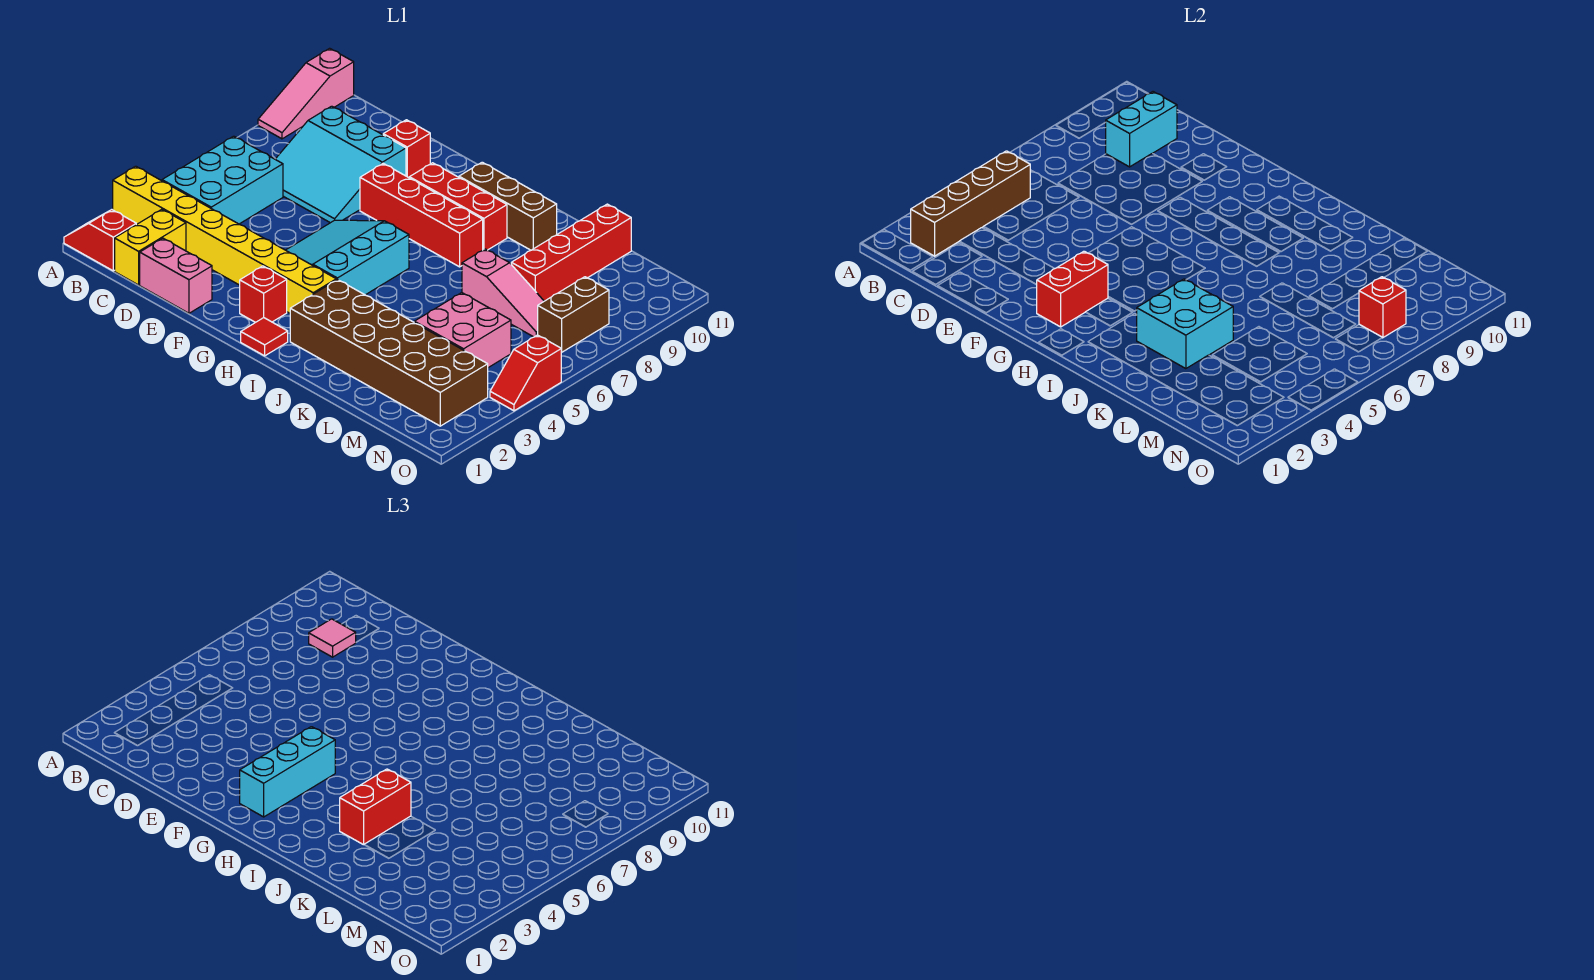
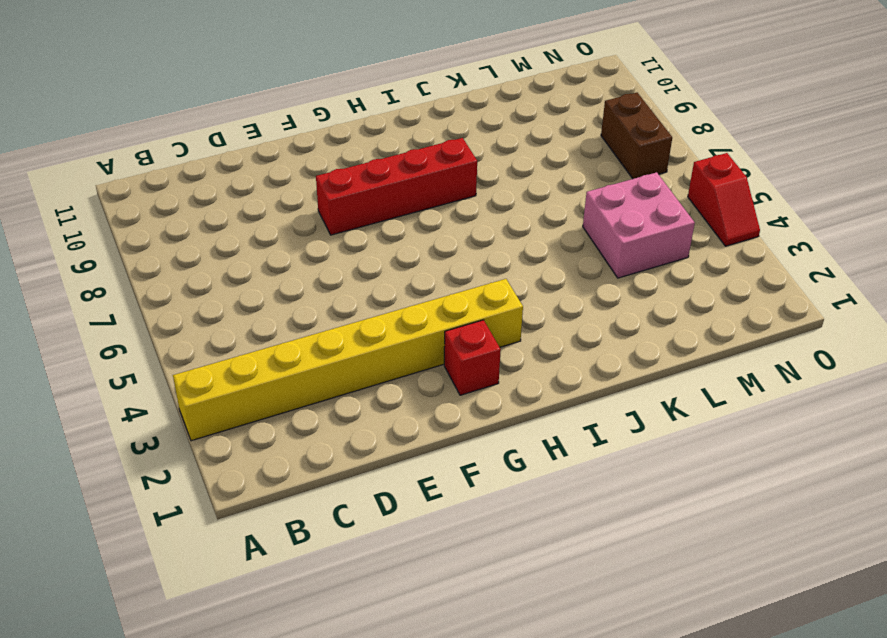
none -> red 1x2 slope [64,210,136,271]
none -> pink 1x3 slope [258,48,354,139]
none -> cyan 2x3 brick [162,136,283,224]

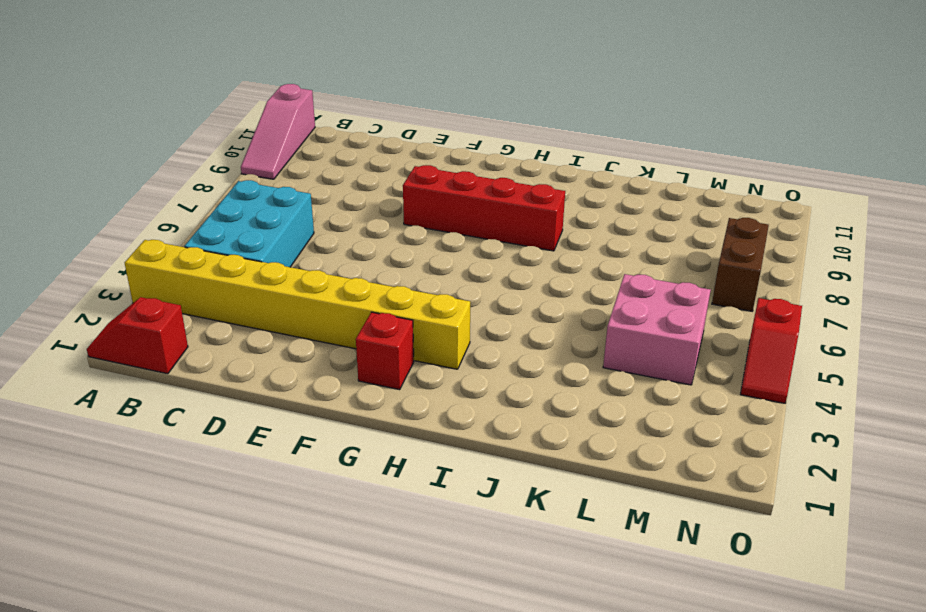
none -> yellow 1x2 brick [115,209,186,285]
none -> cyan 3x3 slope [275,106,406,223]
none -> pink 1x2 brick [140,238,212,313]

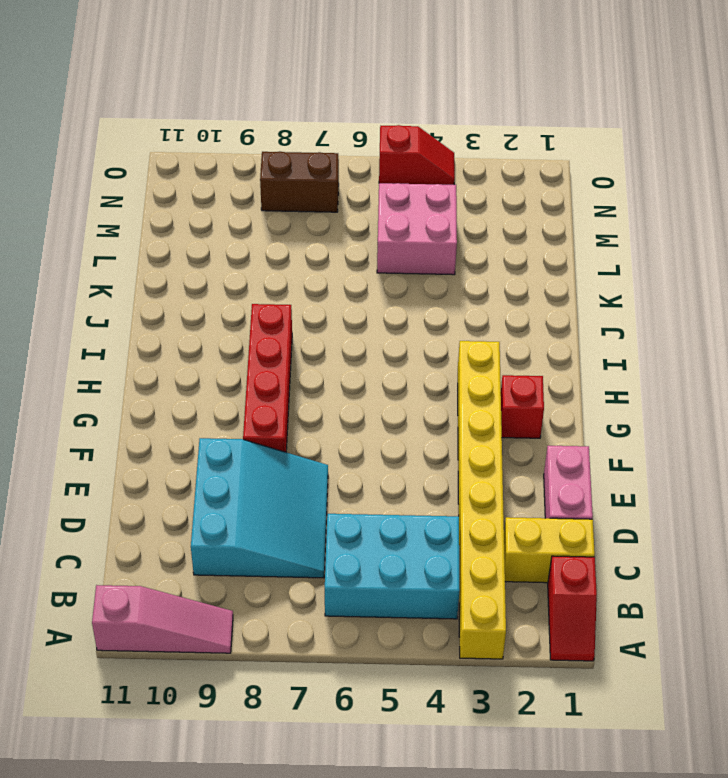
none -> red 1x1 brick [383,120,430,178]
none -> cyan 3x3 slope [286,220,409,295]
none -> red 1x3 brick [409,163,507,250]

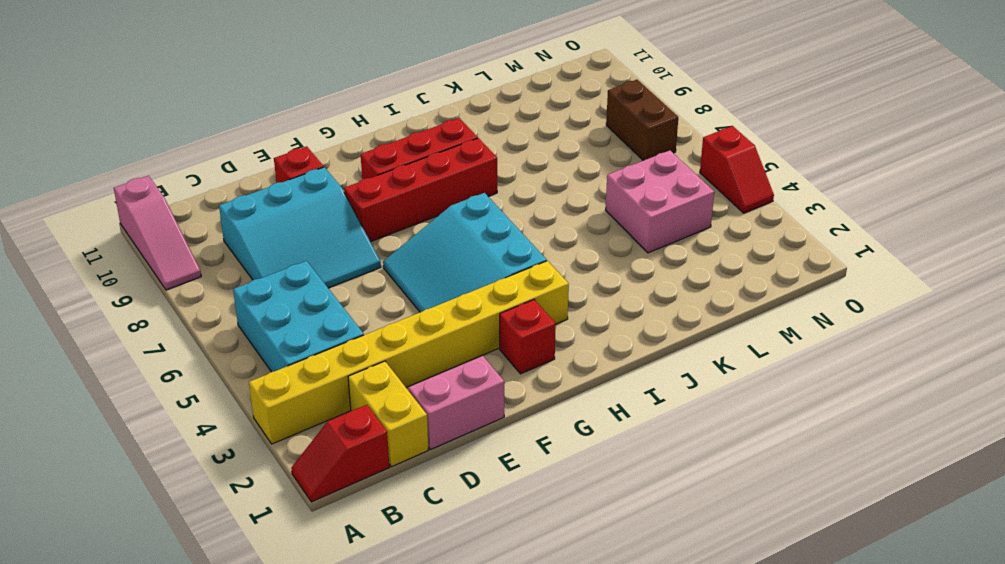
none -> red 1x1 tile [241,318,288,356]
none -> brown 1x3 brick [459,162,557,250]
none -> brown 2x6 brick [290,279,488,426]

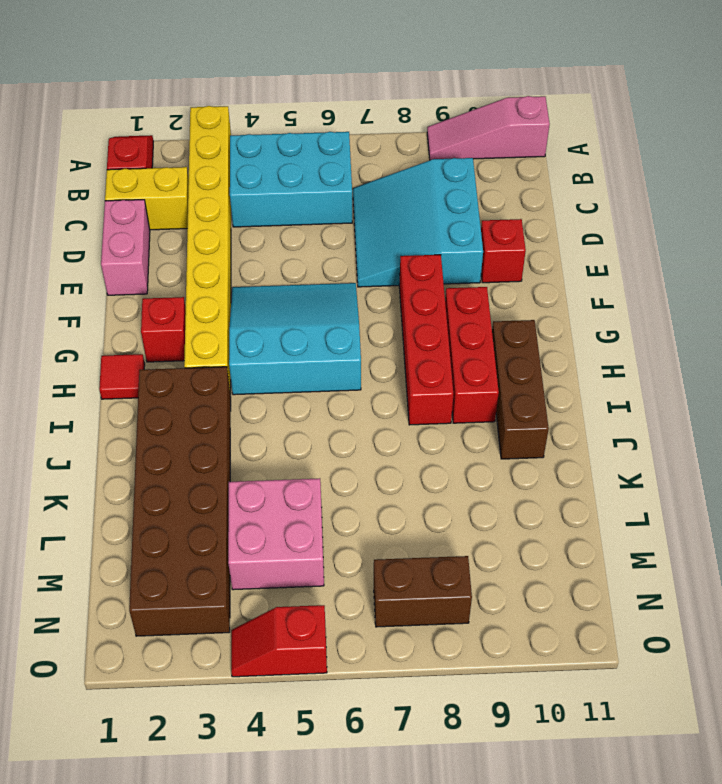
none -> pink 1x3 slope [462,249,544,337]
none -> red 1x4 brick [511,204,631,301]
none -> brown 1x4 brick [911,151,1030,256]

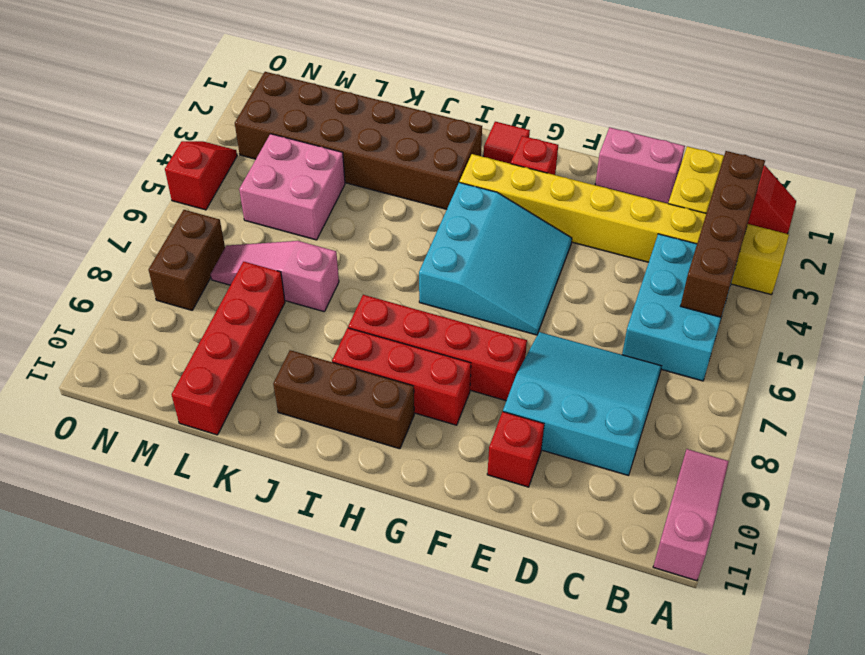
none -> cyan 1x2 brick [1105,92,1177,167]
none -> red 1x2 brick [1036,251,1108,327]
none -> cyan 2x2 brick [1137,279,1233,369]

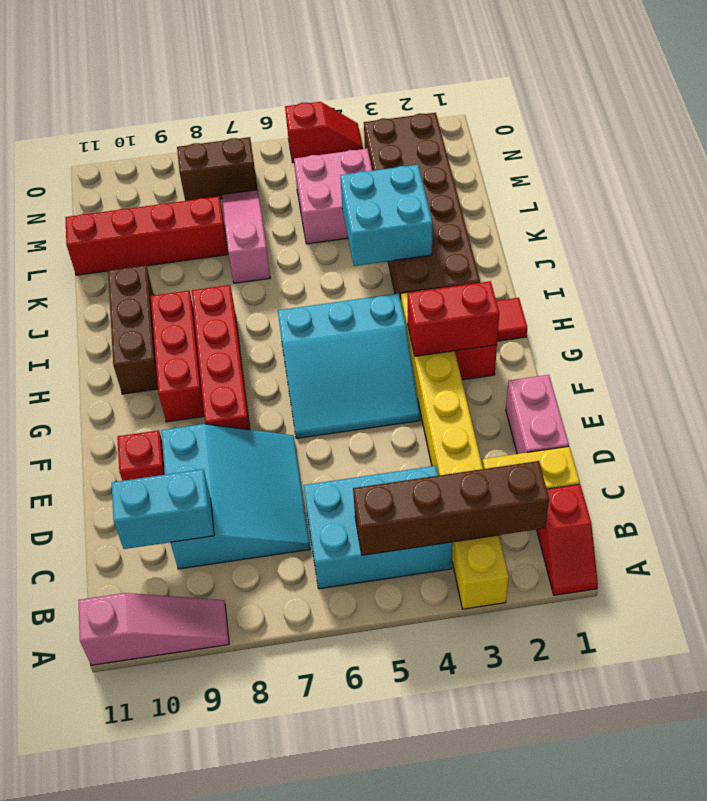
none -> red 1x1 brick [1359,277,1406,338]
none -> pink 1x1 tile [309,619,356,657]
none -> cyan 1x3 brick [240,727,335,817]

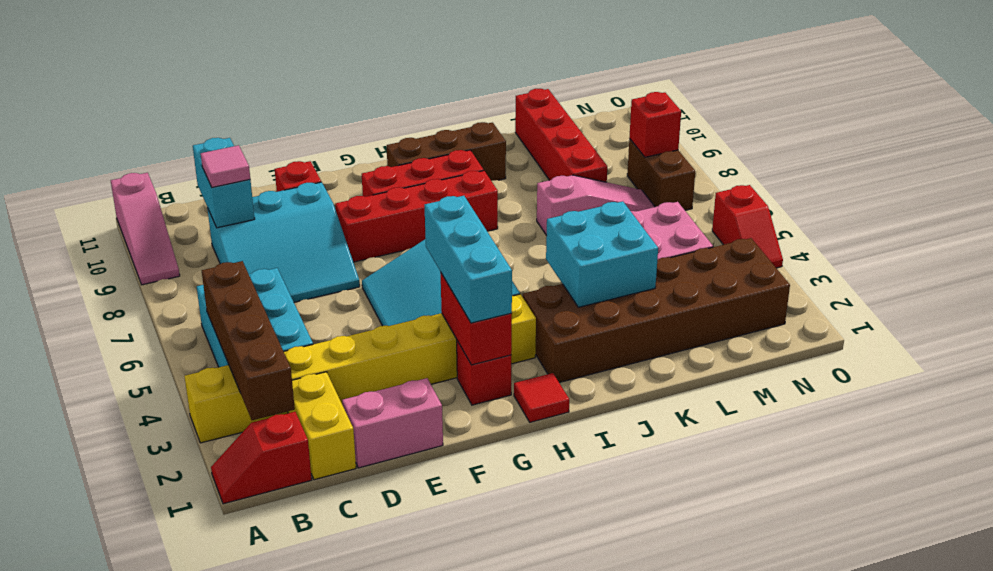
none -> red 1x2 brick [340,769,411,845]

